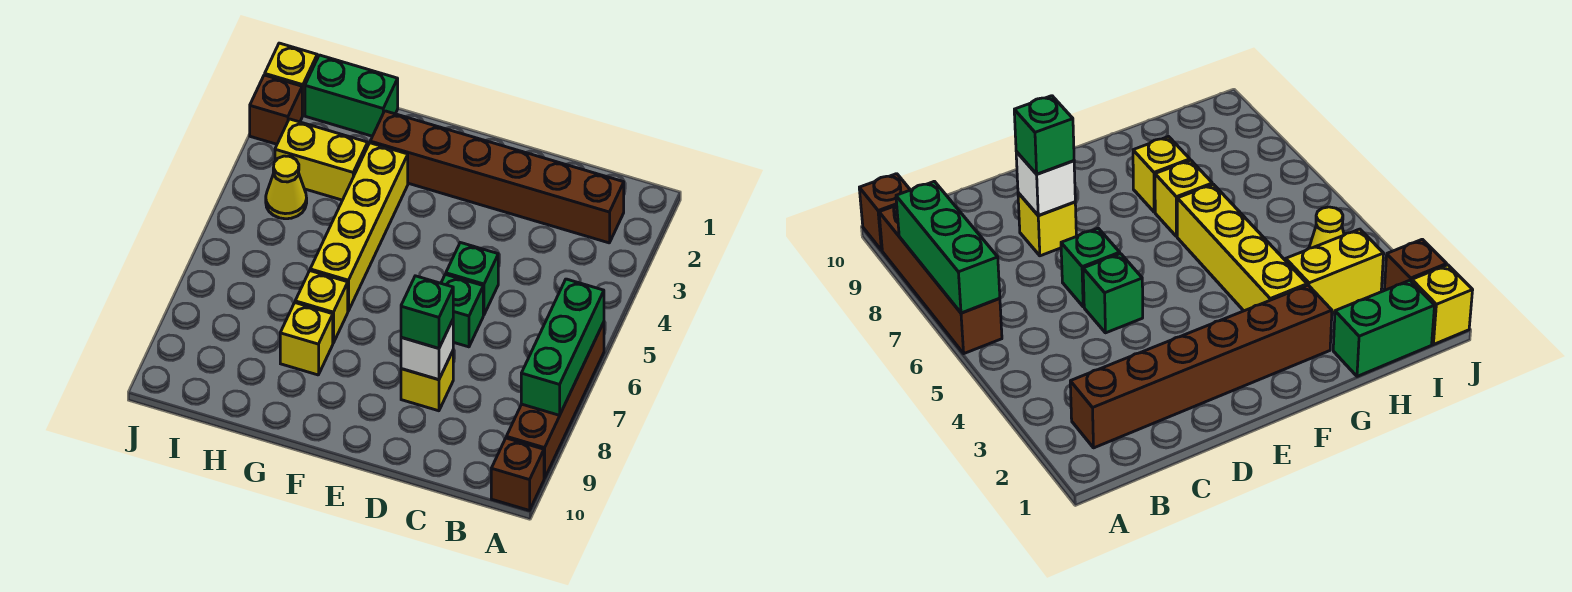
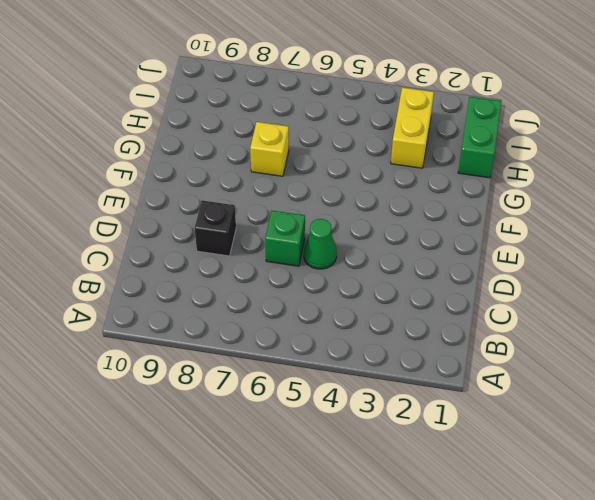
green 1x1 cone [304,219,337,269] -> green 1x1 brick [446,243,498,315]
black 1x1 brick [195,200,236,256] -> yellow 1x1 brick [401,351,453,411]
none -> brown 1x4 brick [506,322,604,479]
none -> brown 1x1 brick [491,438,544,510]
none -> brown 1x6 brick [370,111,624,243]

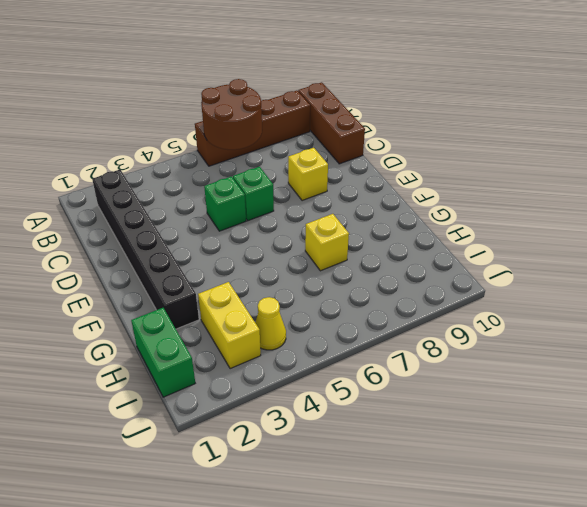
brown 2x2 round brick [201,79,262,150] -> green 1x3 brick [521,279,604,415]
brown 1x3 brick [298,82,365,164] -> brown 1x1 brick [491,438,544,510]
black 1x6 brick [92,170,199,329] -> brown 1x6 brick [370,111,624,243]
none -> yellow 1x4 brick [310,143,408,311]
none -> yellow 1x1 brick [280,303,333,375]
none -> yellow 1x1 brick [265,43,317,116]

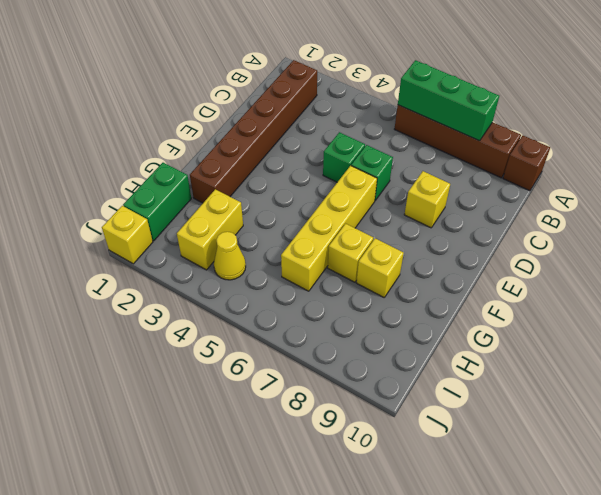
yellow 1x4 brick [281,166,377,291] -> yellow 1x4 brick turned to [310,143,408,311]
none -> brown 1x1 brick [250,75,302,144]
none -> white 1x1 brick [401,320,453,380]
none -> green 1x1 brick [401,276,453,348]

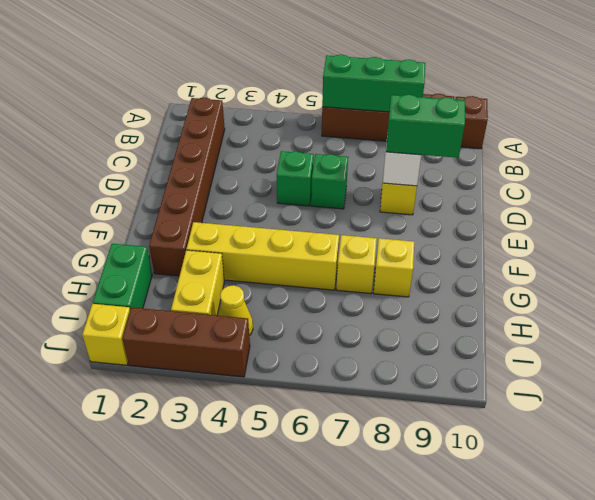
green 1x2 brick [386,94,465,158] -> green 1x1 brick [401,276,453,348]
brown 1x3 brick [122,308,250,377] -> brown 1x1 brick [250,75,302,144]

